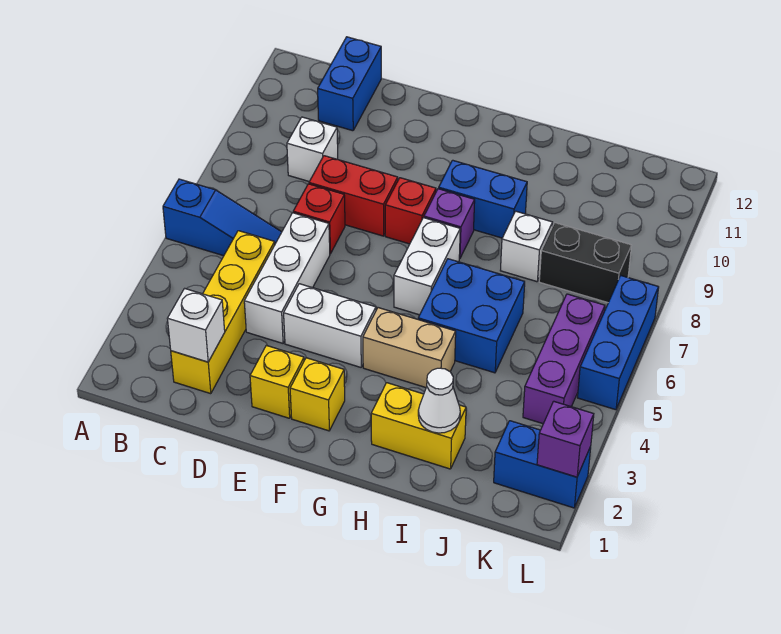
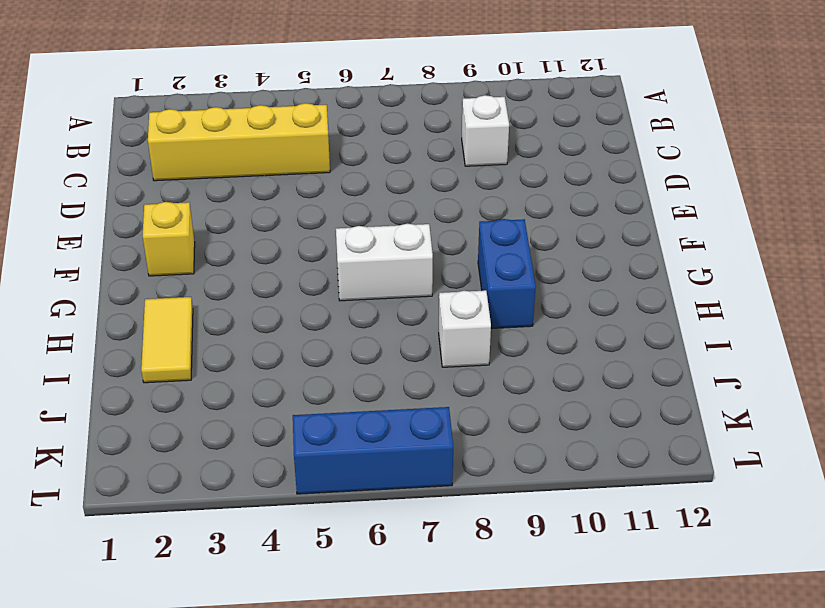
yellow 1x2 tile [141,297,193,383] -> yellow 1x2 brick [371,383,466,469]
none -> blue 1x3 slope [163,179,282,256]
none -> blue 1x2 brick [318,37,381,131]
none -> white 1x3 brick [244,213,330,343]

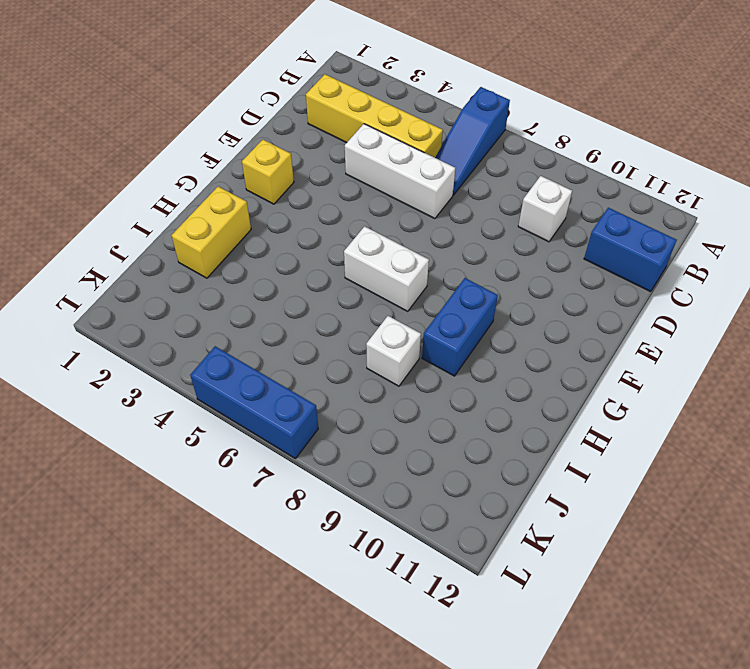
none -> red 1x1 brick [293,184,345,254]
none -> red 1x2 brick [309,156,398,236]
none -> yellow 1x1 brick [250,345,304,418]

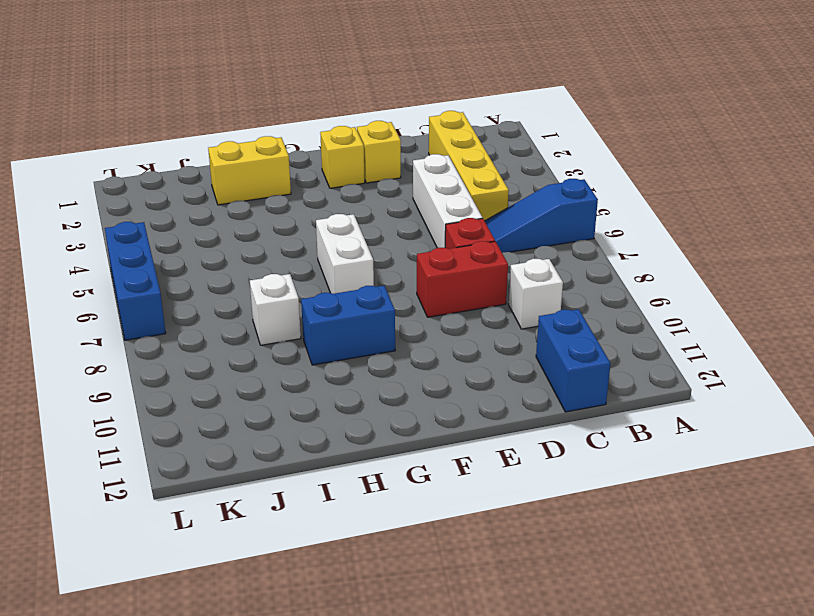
none -> white 1x2 brick [284,284,376,367]
none -> red 1x1 brick [385,178,436,244]
none -> tan 1x2 brick [363,308,456,387]

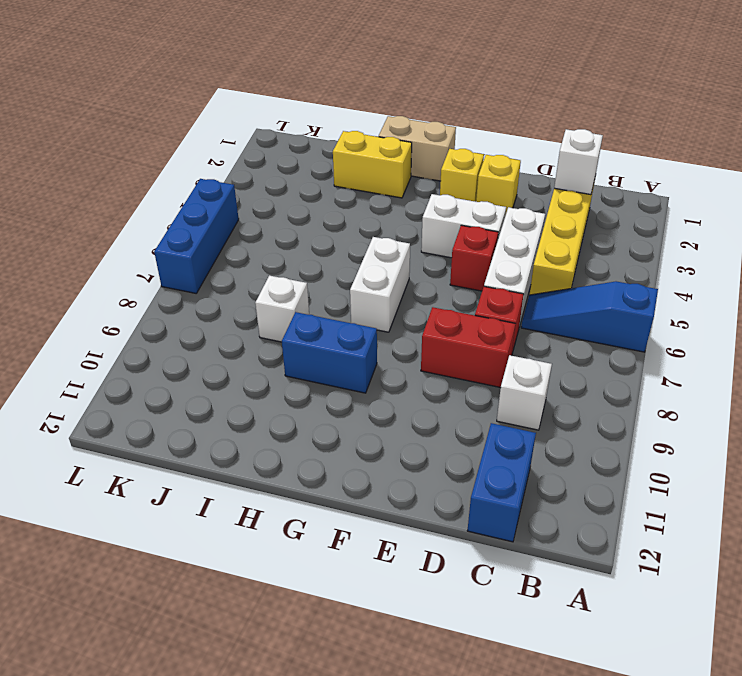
red 1x1 brick [450,225,498,291] -> red 1x1 brick moved to [385,178,436,244]
tan 1x2 brick [379,116,456,181] -> tan 1x2 brick moved to [363,308,456,387]
none -> purple 1x1 brick [424,189,475,259]
none -> blue 2x2 brick [418,259,525,373]
none -> black 1x2 brick [539,223,632,303]

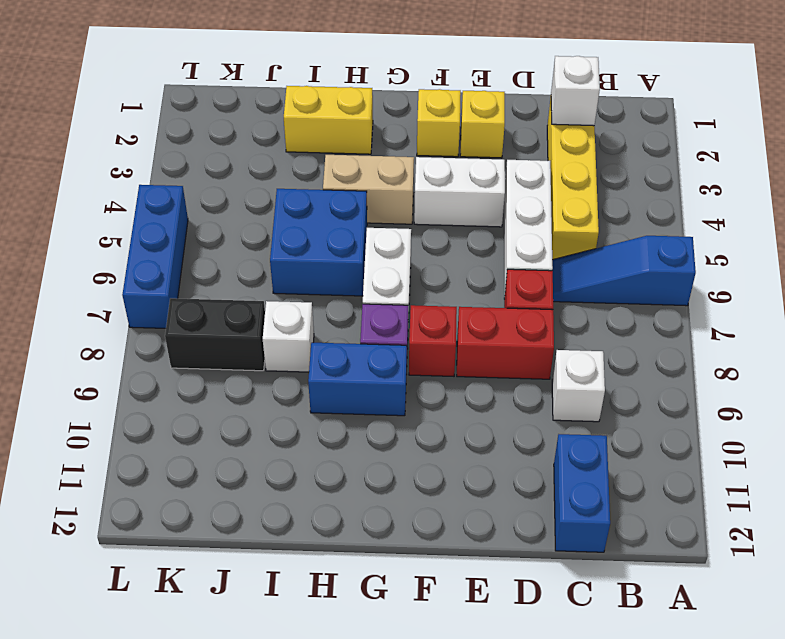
none -> blue 1x2 brick [494,421,591,508]
none -> purple 1x3 brick [523,294,605,424]
none -> white 1x1 cone [418,368,460,433]

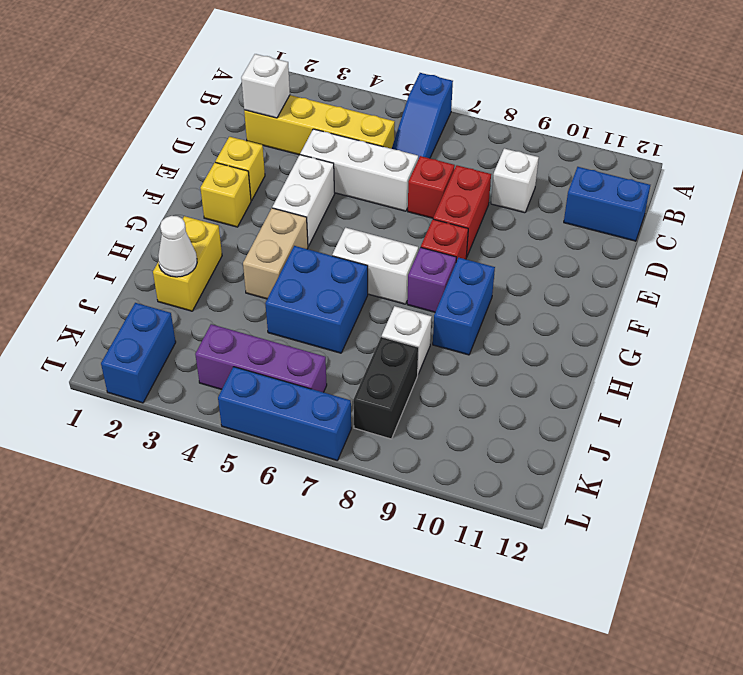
none -> purple 1x1 brick [537,401,594,477]

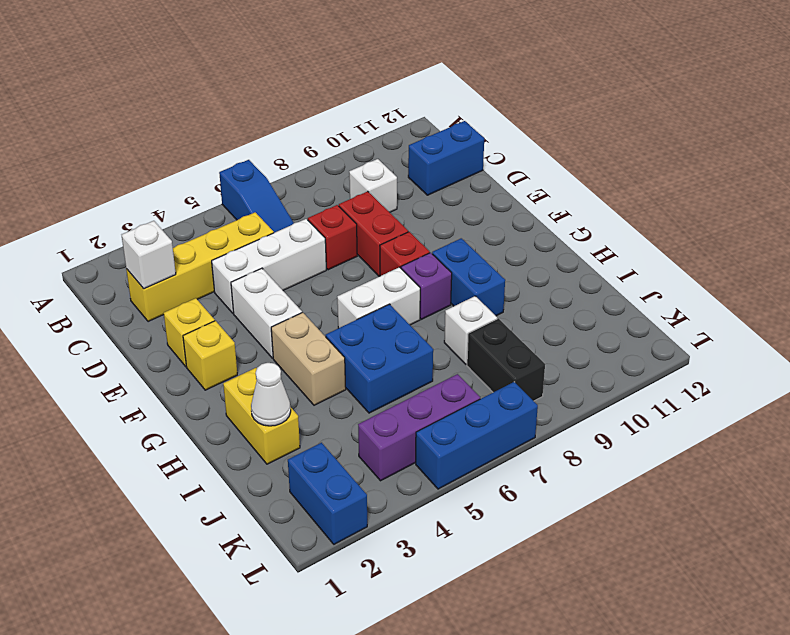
none -> purple 1x1 brick [537,401,594,477]

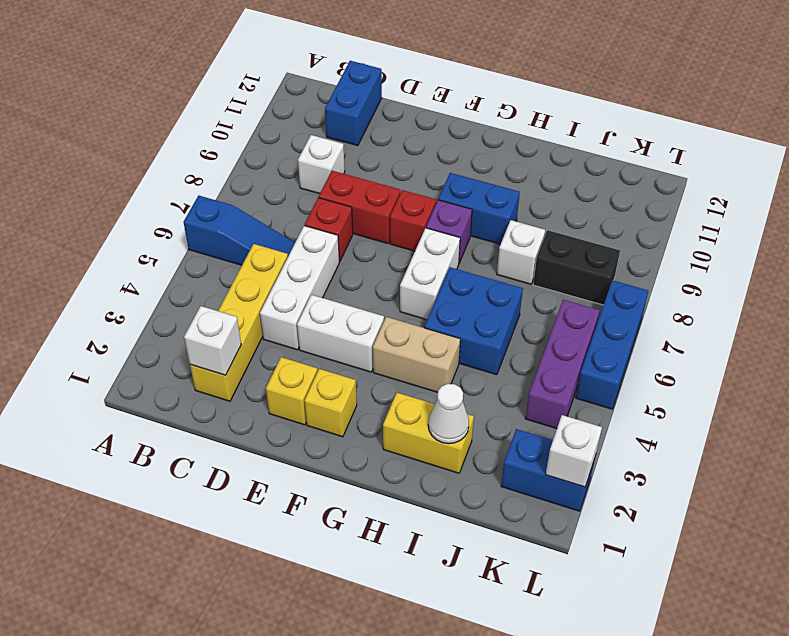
white 1x1 brick [546,415,602,487] -> purple 1x1 brick [537,401,594,477]

